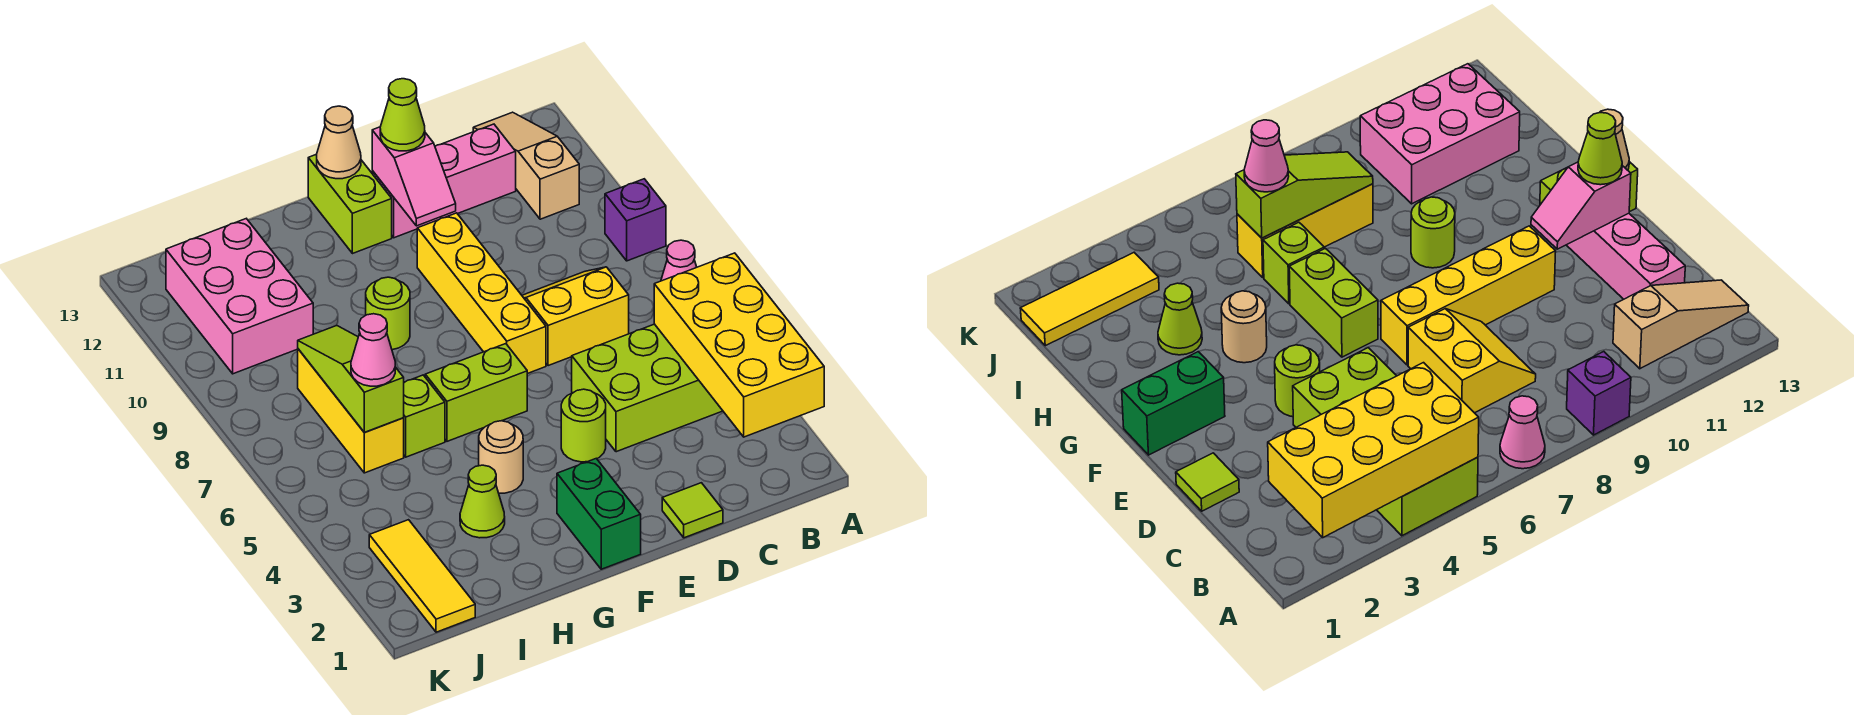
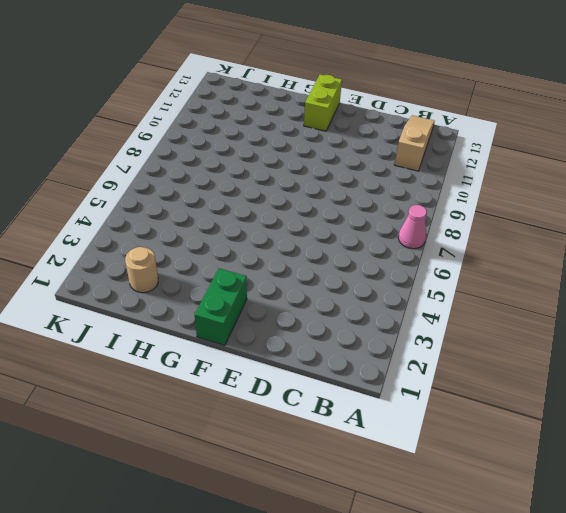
tan 1x1 round brick [125,247,158,293] -> tan 1x1 round brick moved to [479,421,523,493]
none -> lime 2x4 brick [572,324,723,452]
none -> purple 1x1 brick [605,179,666,261]
none -> yellow 2x2 slope [522,267,629,366]

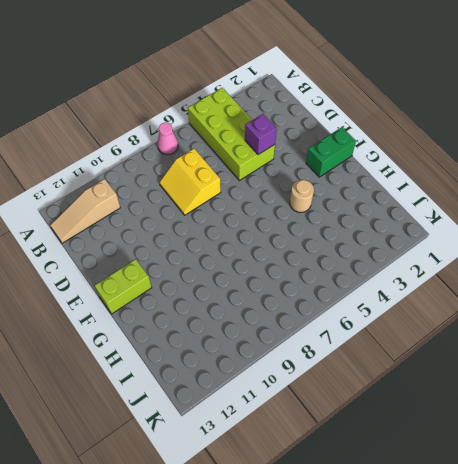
purple 1x1 brick [245,114,277,155] -> purple 1x1 brick moved to [605,179,666,261]
none -> pink 1x3 brick [372,124,516,238]
none -> lime 1x1 tile [662,483,723,538]
none -> lime 1x1 round brick [561,389,606,462]

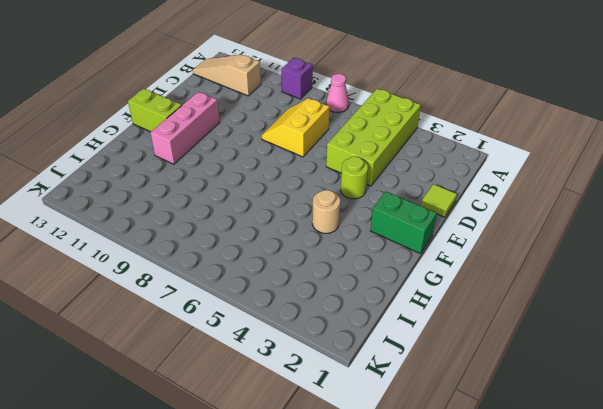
pink 1x3 brick [151,92,220,164] -> pink 1x3 brick moved to [372,124,516,238]
none -> yellow 1x4 brick [417,213,546,374]
none -> lime 1x2 brick [425,344,527,441]
none -> lime 1x1 round brick [366,277,410,350]

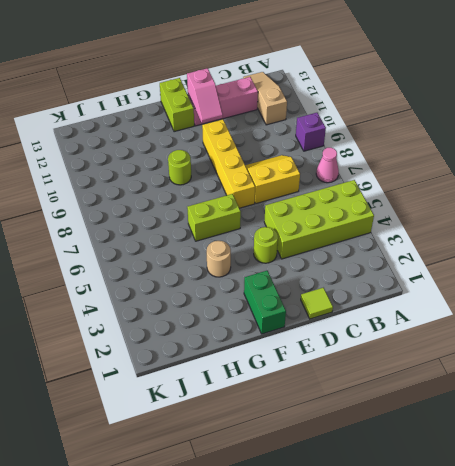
none -> lime 1x1 cone [460,465,505,538]
none -> lime 1x1 brick [404,375,445,457]
none -> yellow 1x3 brick [298,349,404,473]

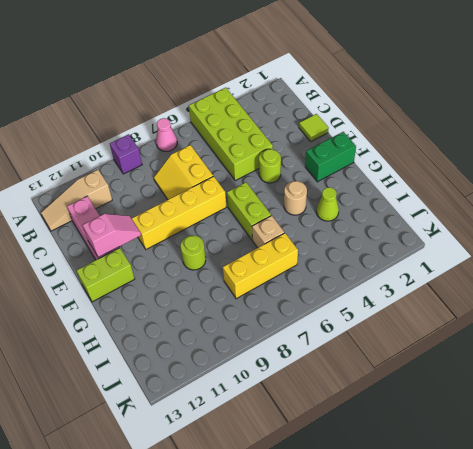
tan 1x1 brick [252,216,284,248] -> lime 1x1 brick [404,375,445,457]
none -> pink 2x3 brick [166,219,313,374]
none -> yellow 1x3 tile [369,520,475,632]
none -> yellow 2x4 brick [654,253,824,437]

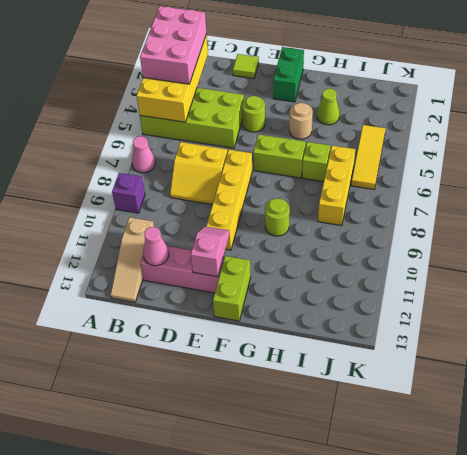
pink 2x3 brick [140,6,207,84] -> pink 2x3 brick moved to [166,219,313,374]
pink 1x1 cone [143,227,169,266] -> pink 1x1 cone moved to [351,314,395,386]
yellow 1x3 tile [351,125,386,189] -> yellow 1x3 tile moved to [369,520,475,632]
none -> tan 1x1 cone [317,106,361,179]
none -> lime 1x3 slope [298,326,404,433]
none -> lime 1x1 cone [380,79,425,151]

